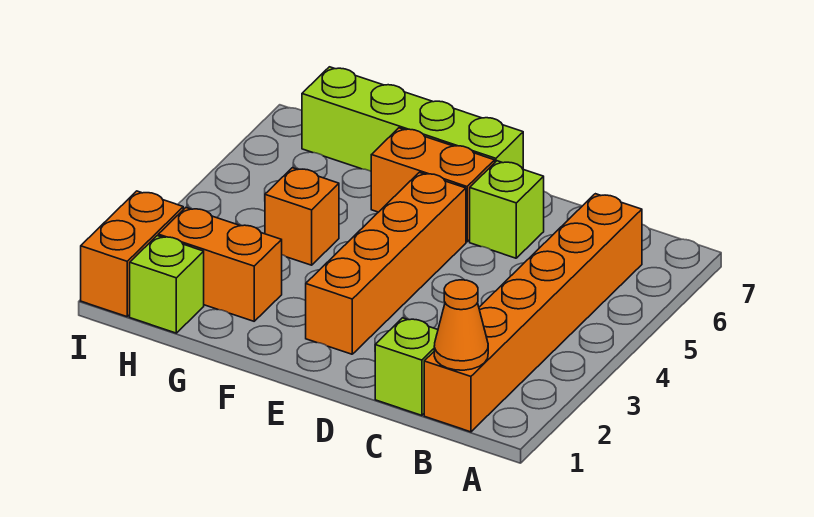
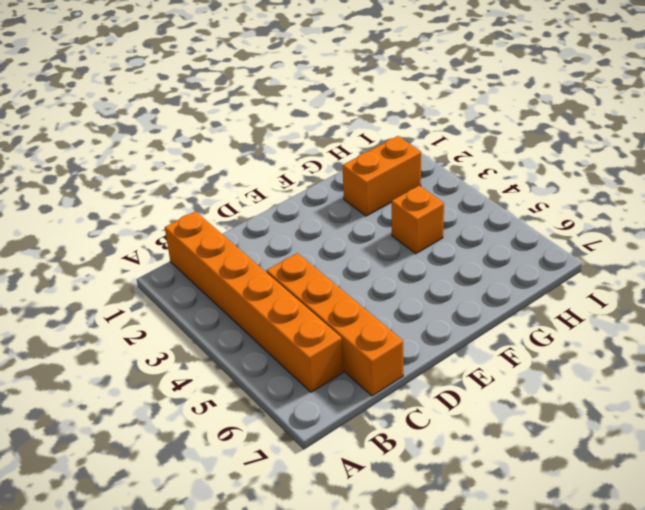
orange 1x4 brick [266,253,403,396] -> orange 1x4 brick moved to [306,172,466,354]
none -> lime 1x1 brick [375,318,438,415]
none -> lime 1x1 brick [470,161,544,258]

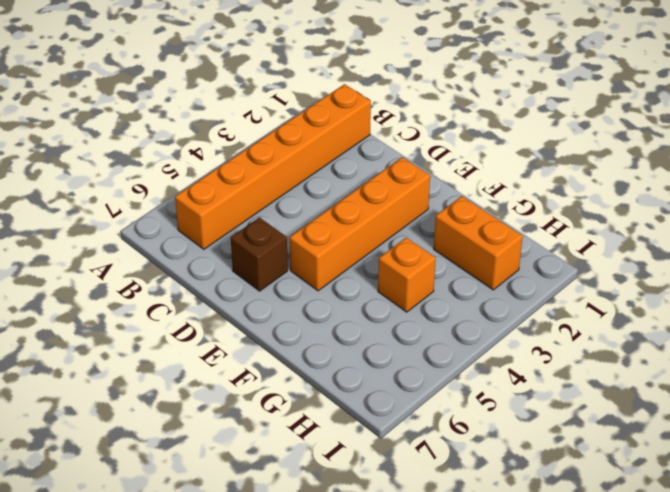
brown 1x1 brick [231,217,288,291] -> lime 1x1 brick [470,161,544,258]
none -> lime 1x1 brick [375,318,438,415]
none -> orange 1x2 brick [371,128,495,242]

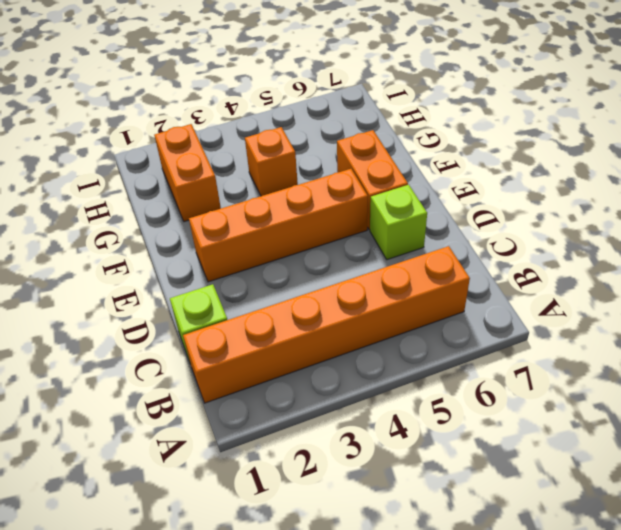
none -> lime 1x4 brick [302,67,523,171]
none -> lime 1x1 brick [130,236,204,333]

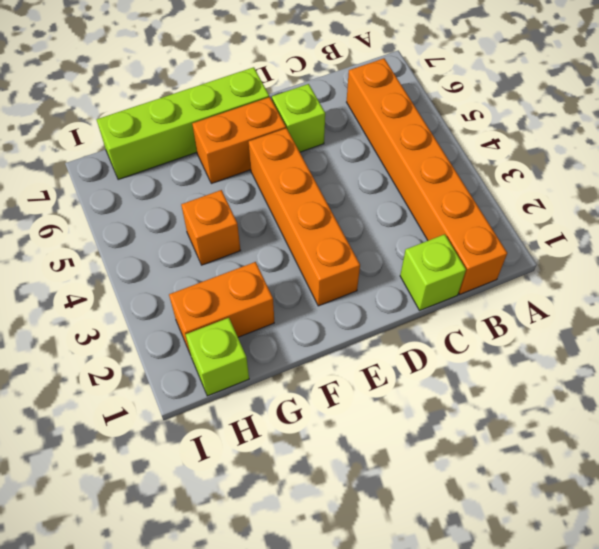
none -> orange 1x2 brick [81,191,183,317]
none -> orange 1x1 cone [434,280,488,370]

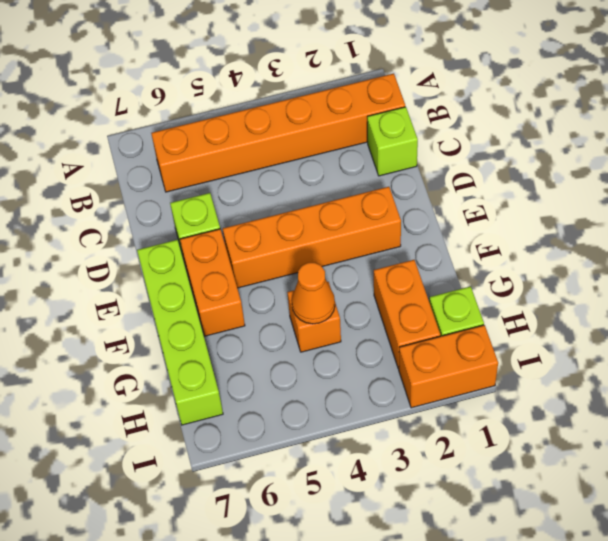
orange 1x1 cone [292,263,335,324] -> orange 1x1 cone moved to [434,280,488,370]

